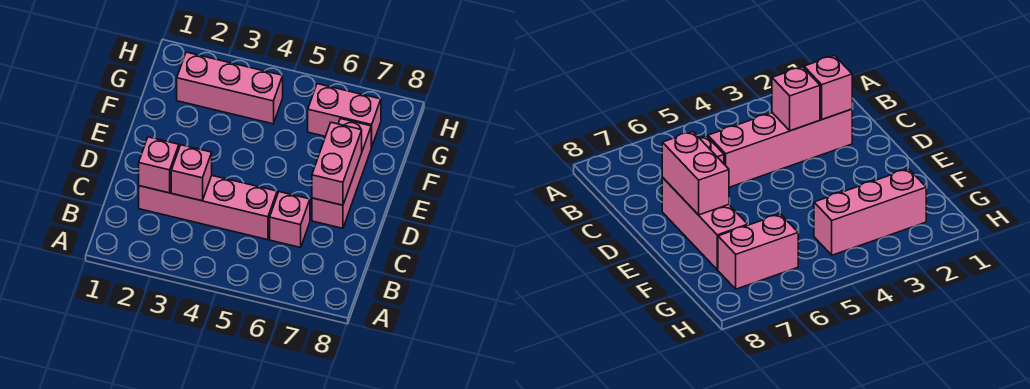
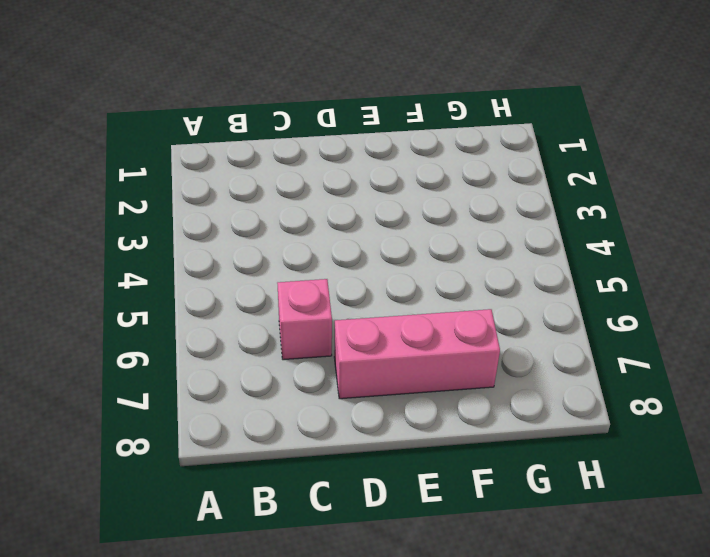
none -> pink 1x4 brick [139,176,277,240]
none -> pink 1x3 brick [177,52,283,124]

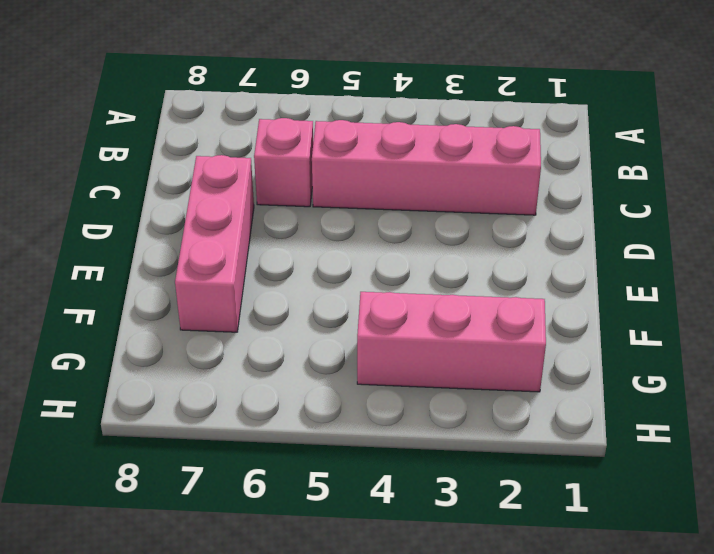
none -> pink 1x2 brick [308,84,381,147]
none -> pink 1x1 brick [139,137,179,193]

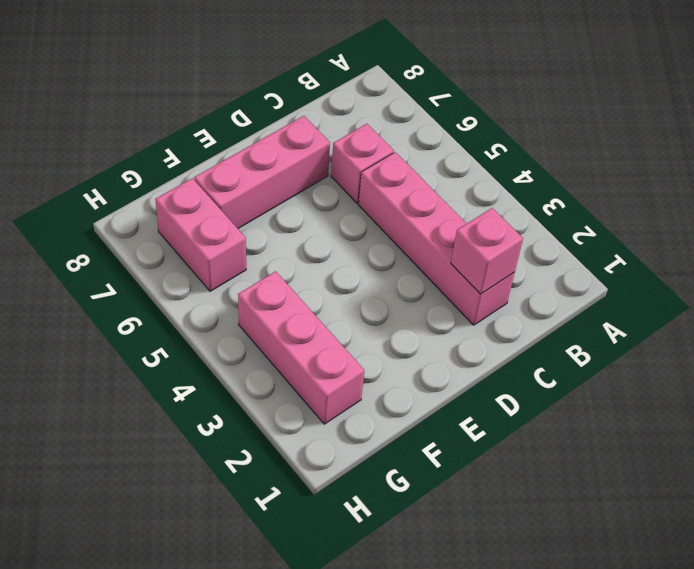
none -> pink 1x1 brick [171,145,212,201]
none -> pink 1x2 brick [312,122,362,205]

